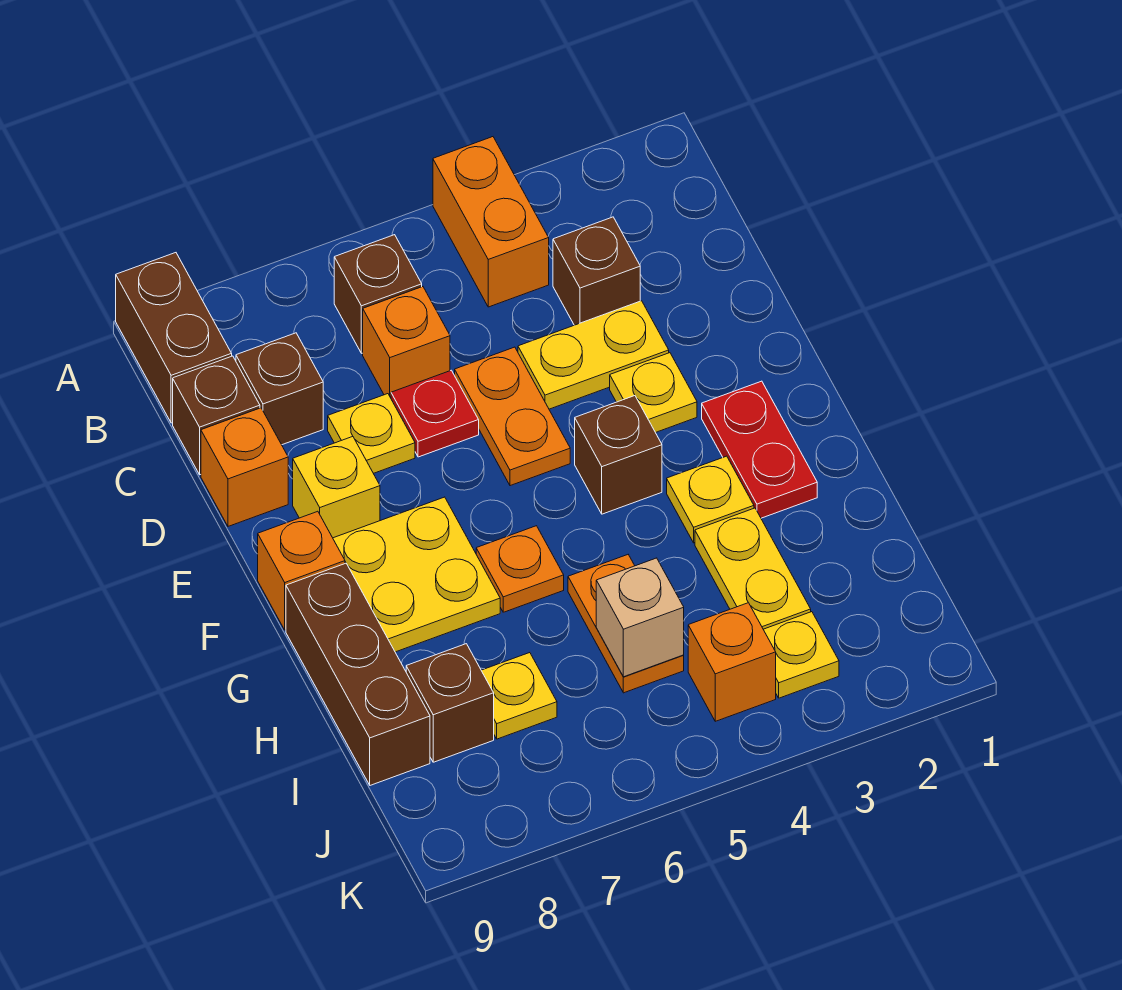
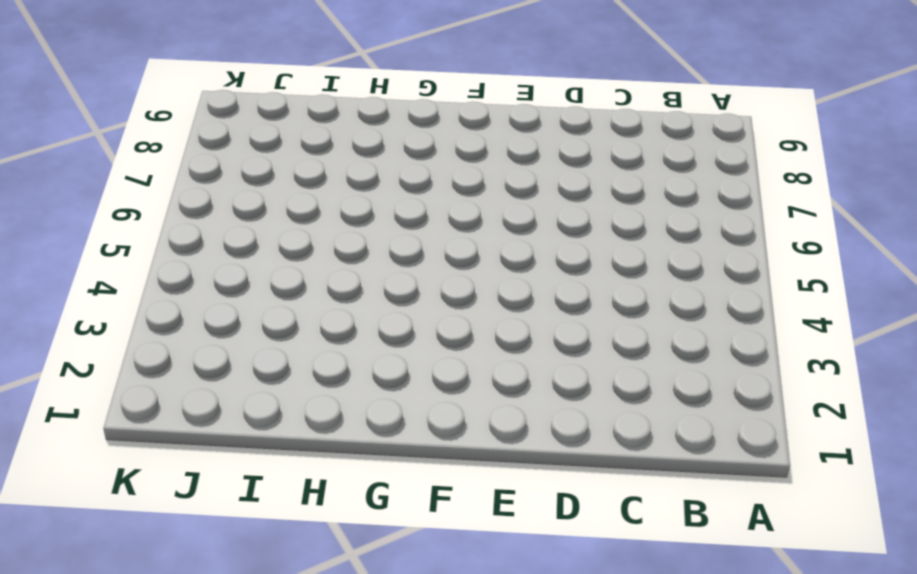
none -> orange 1x2 brick [433,137,549,307]
none -> brown 1x2 brick [116,253,232,423]
none -> brown 1x1 brick [334,235,422,353]

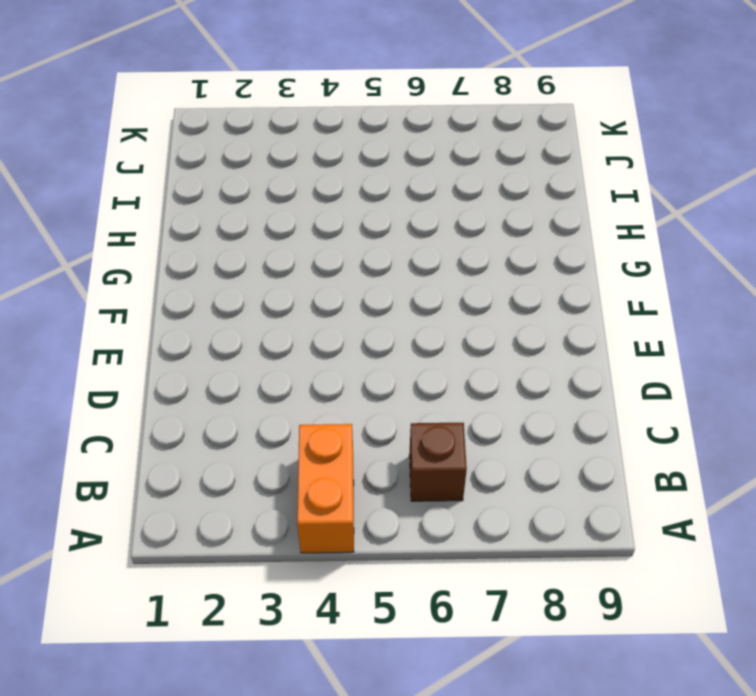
none -> brown 1x2 brick [116,253,232,423]
none -> brown 1x1 brick [553,217,640,325]
none -> orange 1x1 brick [363,287,450,398]

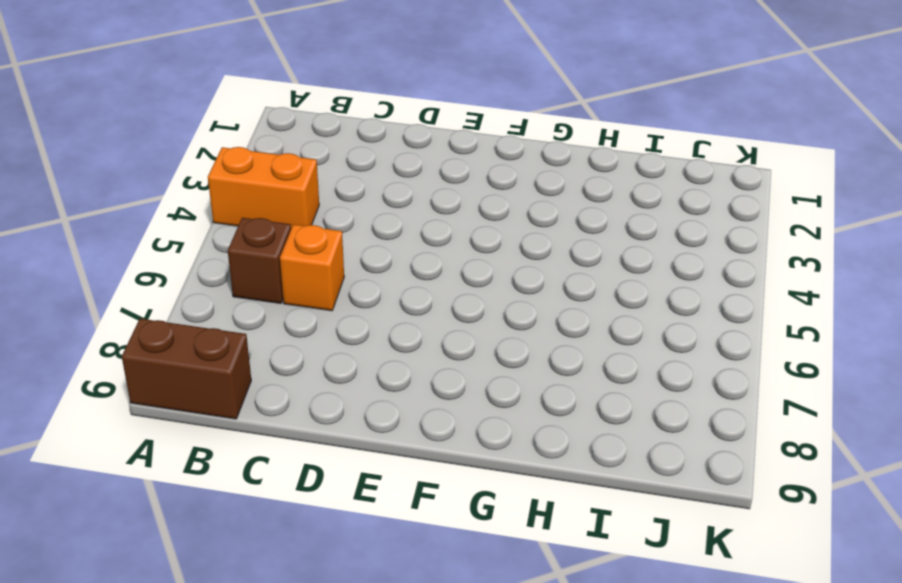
none -> brown 1x1 brick [553,217,640,325]
none -> brown 1x1 brick [236,333,323,445]
none -> brown 1x1 brick [173,356,260,475]

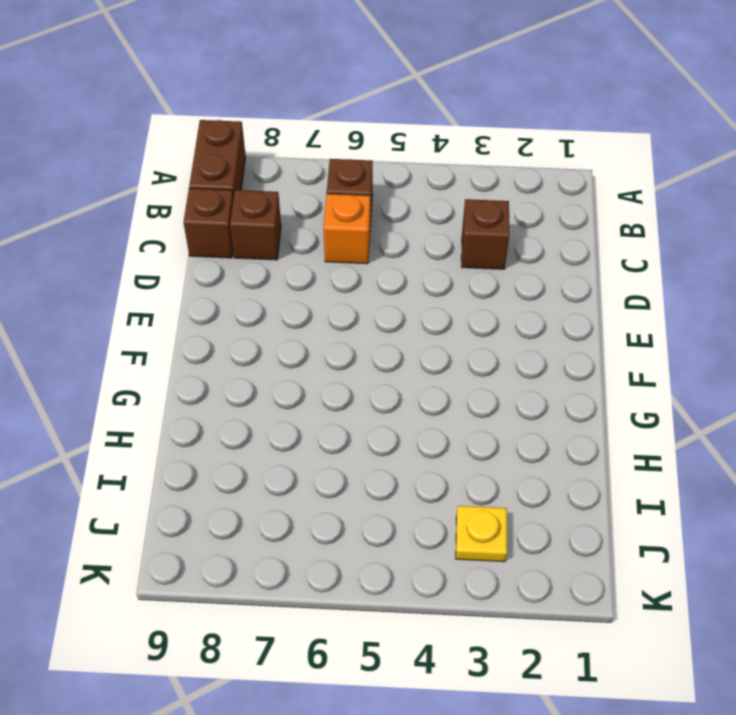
none -> orange 1x2 brick [433,137,549,307]
none -> yellow 1x2 plate [518,301,669,409]
none -> orange 1x2 plate [455,347,570,486]

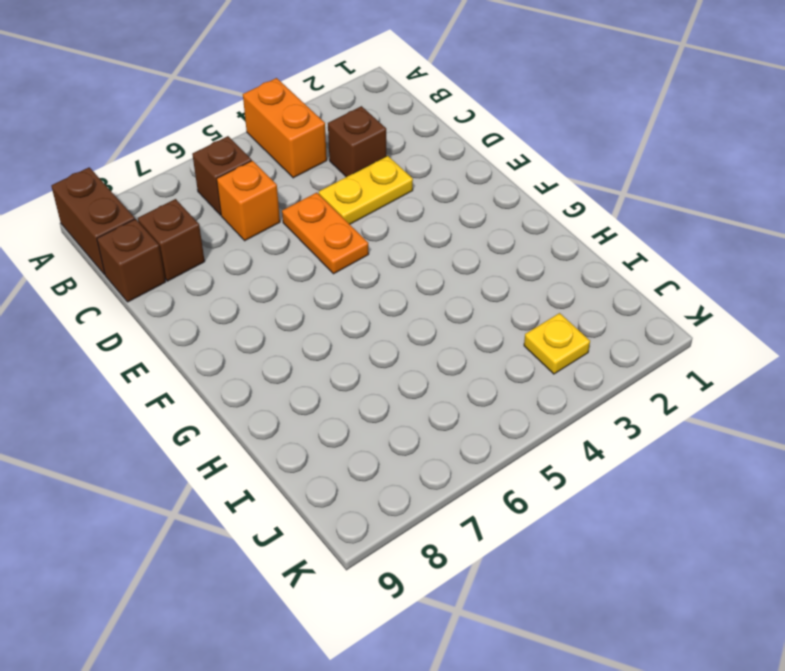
none -> red 1x1 plate [391,370,479,457]
none -> yellow 1x1 plate [328,394,415,473]
none -> orange 1x1 brick [201,408,288,526]

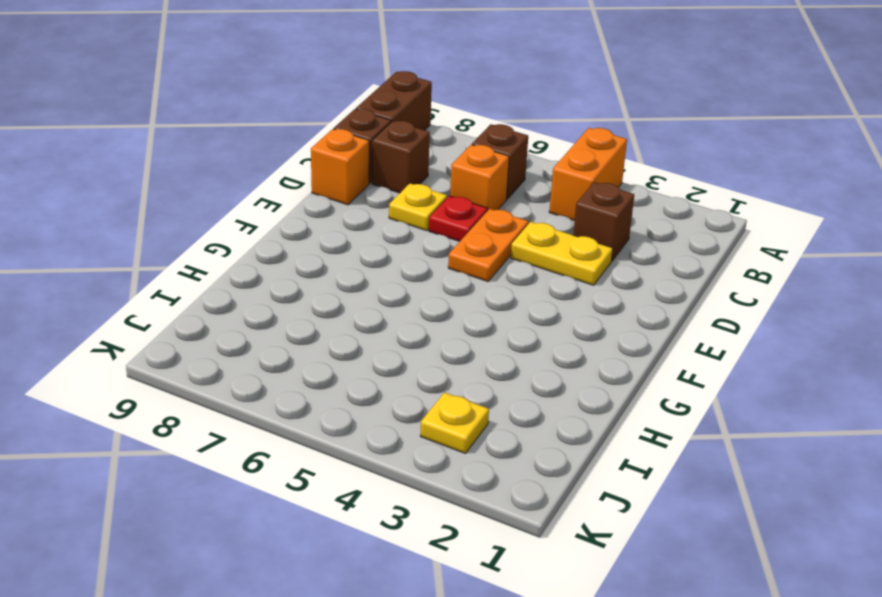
none -> yellow 1x1 plate [610,353,697,432]
none -> yellow 1x1 brick [293,437,380,538]
none -> red 1x2 plate [702,381,817,518]

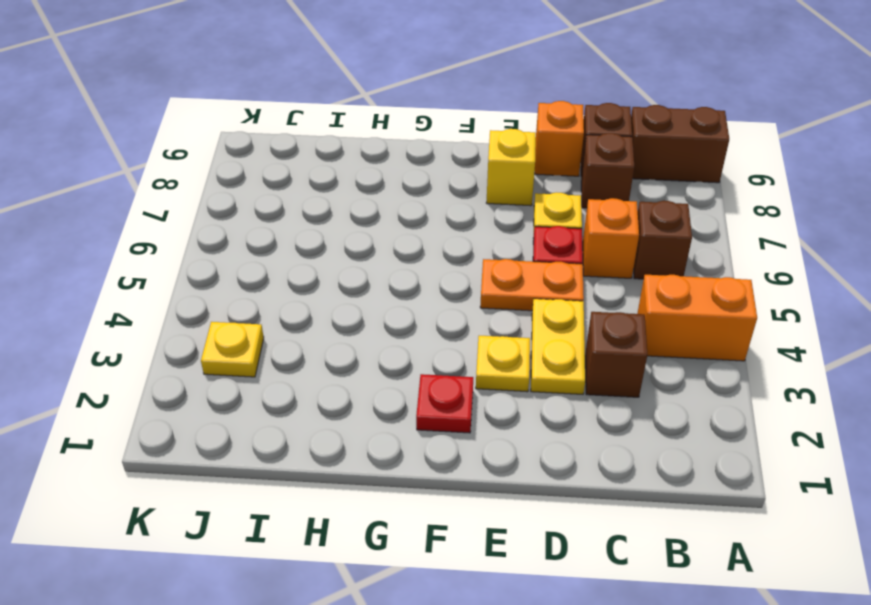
red 1x1 plate [416,374,473,433] -> red 1x2 plate [702,381,817,518]
none -> brown 1x1 brick [575,396,662,514]
none -> yellow 2x2 plate [333,497,500,652]
none -> orange 1x1 brick [258,511,345,630]

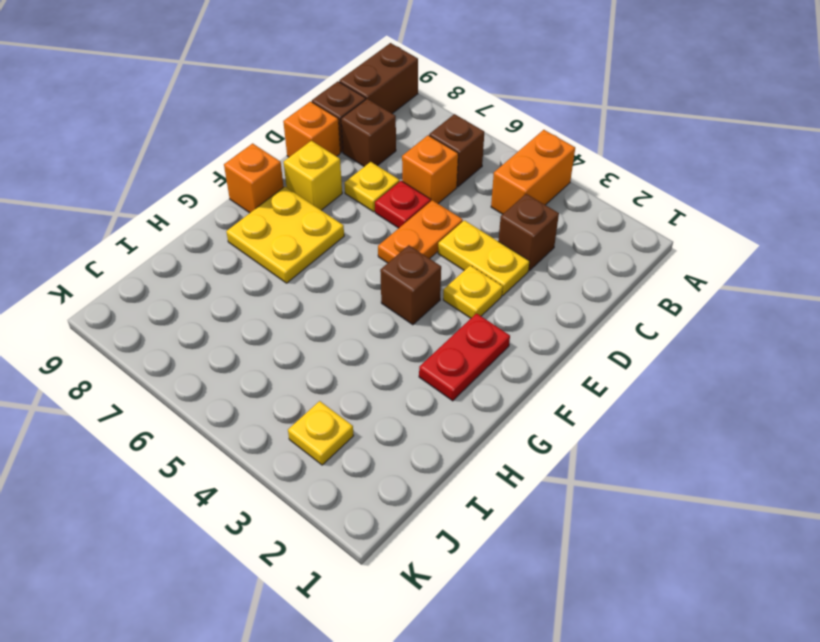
none -> yellow 1x1 plate [667,456,754,543]
none -> orange 1x1 plate [476,526,564,612]
none -> brown 1x3 brick [286,563,430,785]

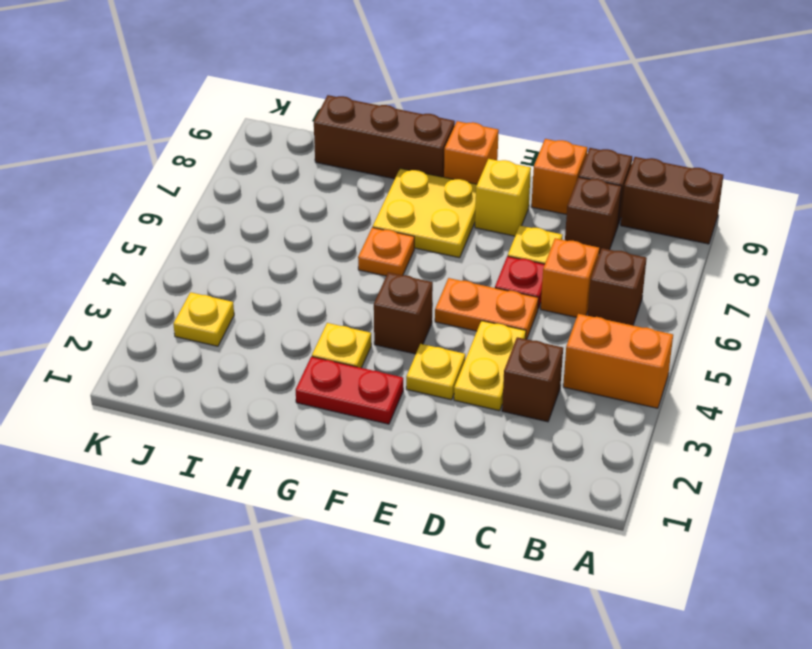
none -> yellow 1x2 plate [695,508,811,629]
none -> orange 1x2 plate [568,555,684,693]
none -> yellow 1x1 plate [481,653,557,739]

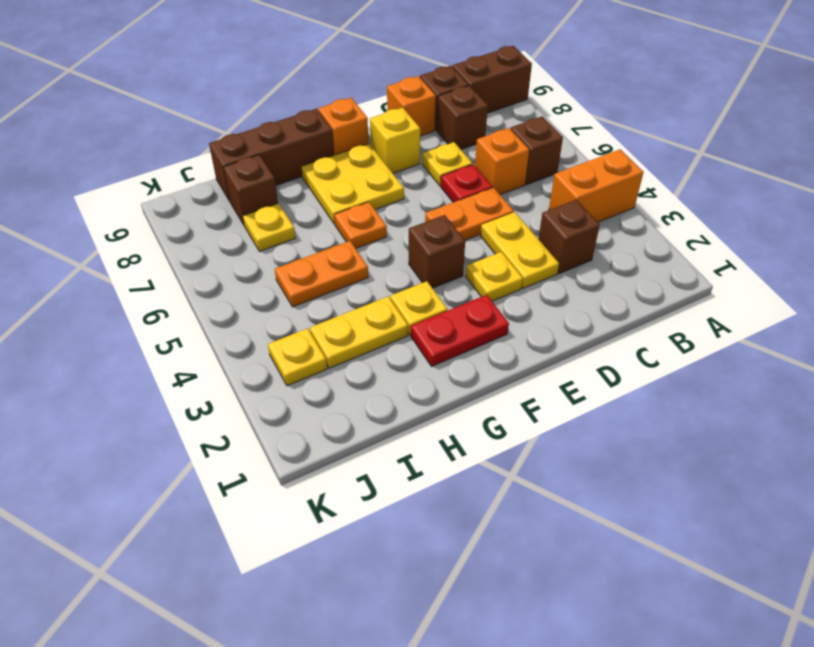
none -> orange 1x1 brick [688,603,776,721]
none -> tan 1x1 brick [596,558,684,677]

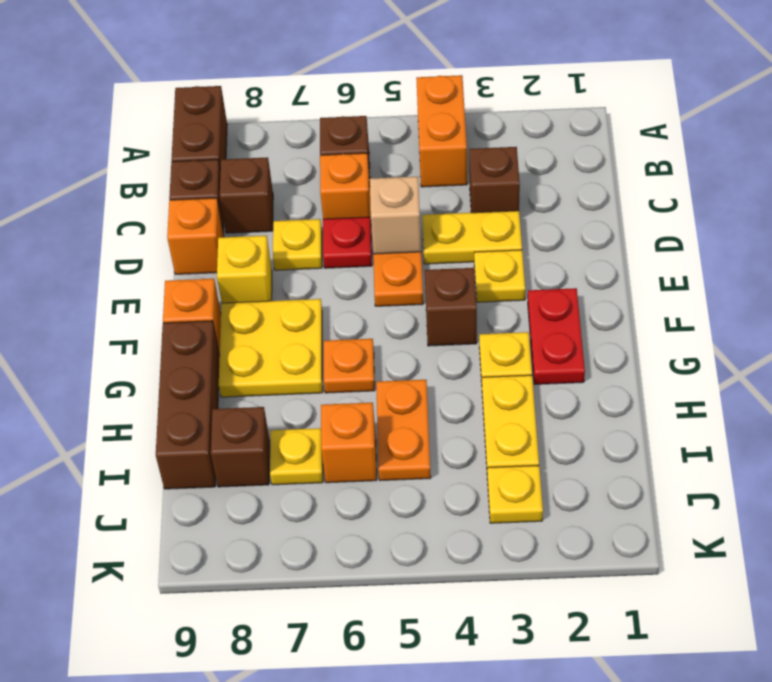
tan 1x1 brick [369,177,421,254] -> tan 1x1 brick moved to [596,558,684,677]
orange 1x1 brick [321,403,377,483] -> orange 1x1 brick moved to [688,603,776,721]

